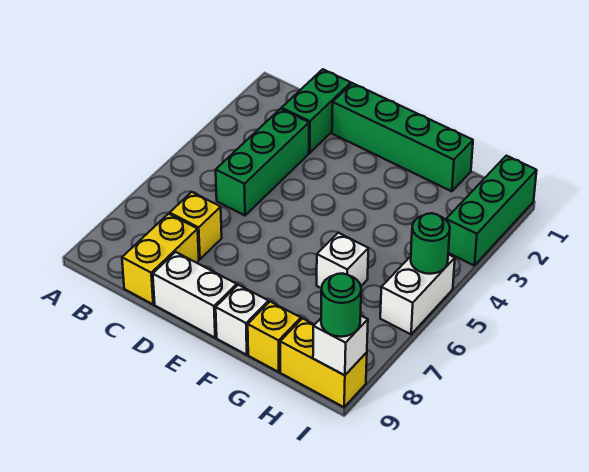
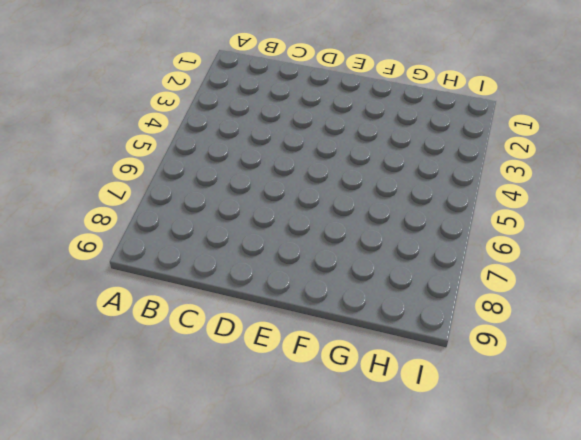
none -> green 1x2 brick [282,69,351,153]
none -> green 1x3 brick [216,109,309,216]
none -> yellow 1x1 brick [170,192,222,259]

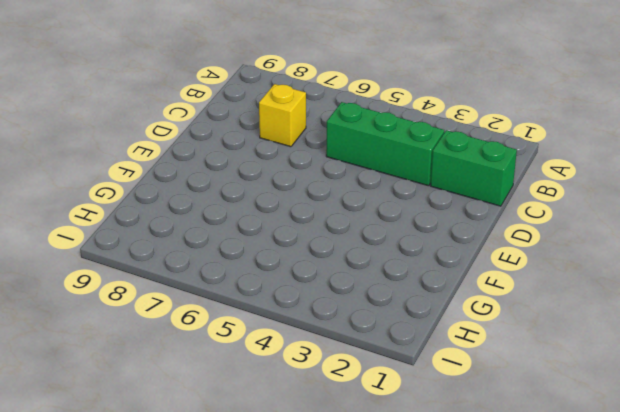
none -> yellow 1x2 brick [122,214,199,304]
none -> green 1x4 brick [332,83,473,191]
none -> white 1x2 brick [153,252,237,338]

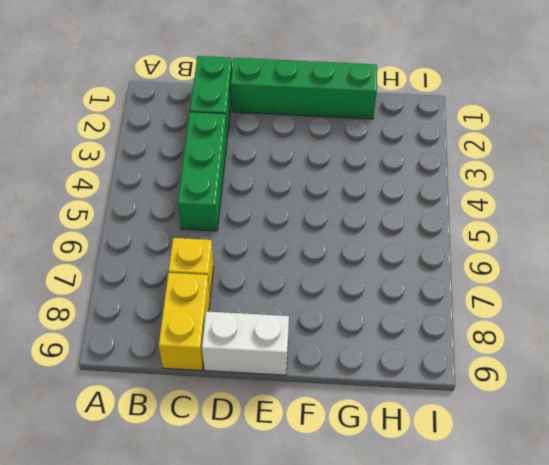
none -> white 1x1 brick [216,285,269,355]
none -> white 1x1 brick [317,233,368,288]
none -> yellow 1x1 brick [248,302,301,372]

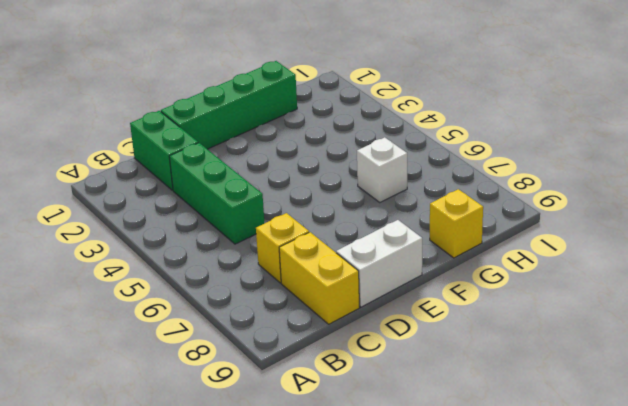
none -> white 1x1 brick [216,285,269,355]
none -> yellow 1x2 brick [280,319,367,407]
none -> green 1x3 brick [446,156,537,266]

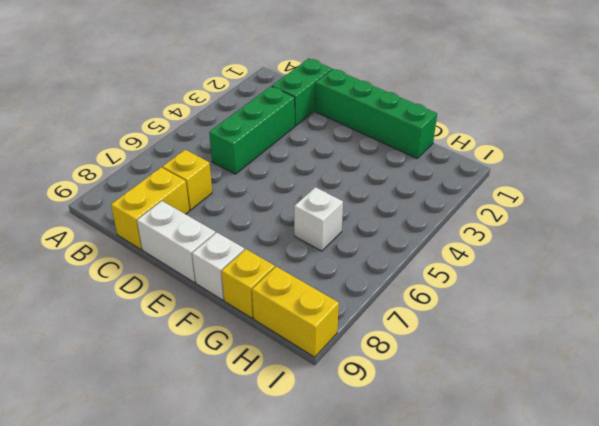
none -> green 1x3 brick [446,156,537,266]
none -> white 1x2 brick [380,254,455,334]
none -> green 1x1 round brick [411,213,450,274]

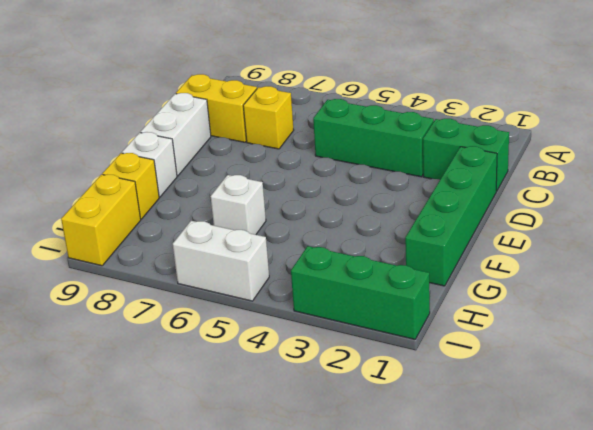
none -> green 1x1 round brick [411,213,450,274]
none -> white 1x1 brick [313,315,368,375]
none -> green 1x1 round brick [321,273,361,337]

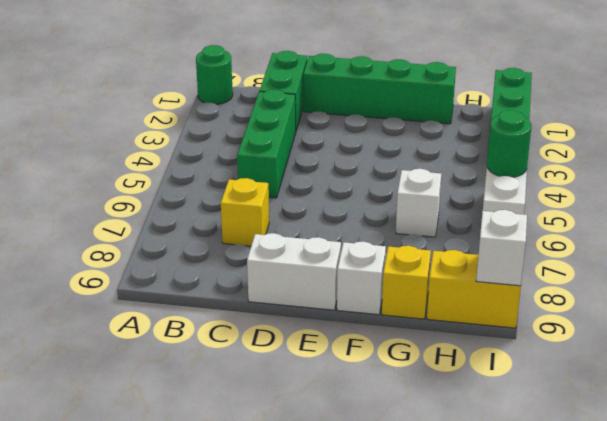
green 1x1 round brick [196,45,233,104] -> green 1x1 round brick moved to [321,273,361,337]
none -> yellow 1x2 brick [122,214,199,304]

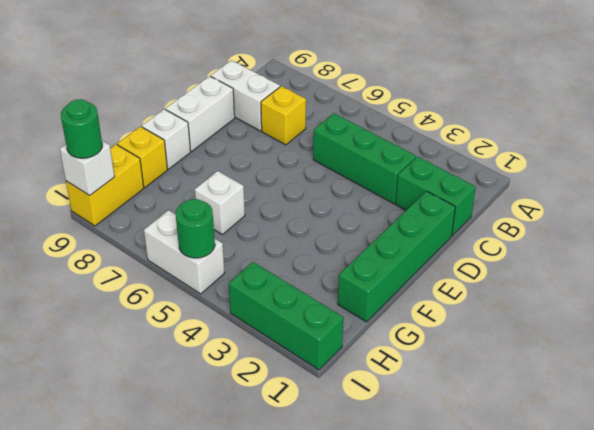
white 1x2 brick [211,60,280,131] -> yellow 1x2 brick [122,214,199,304]

